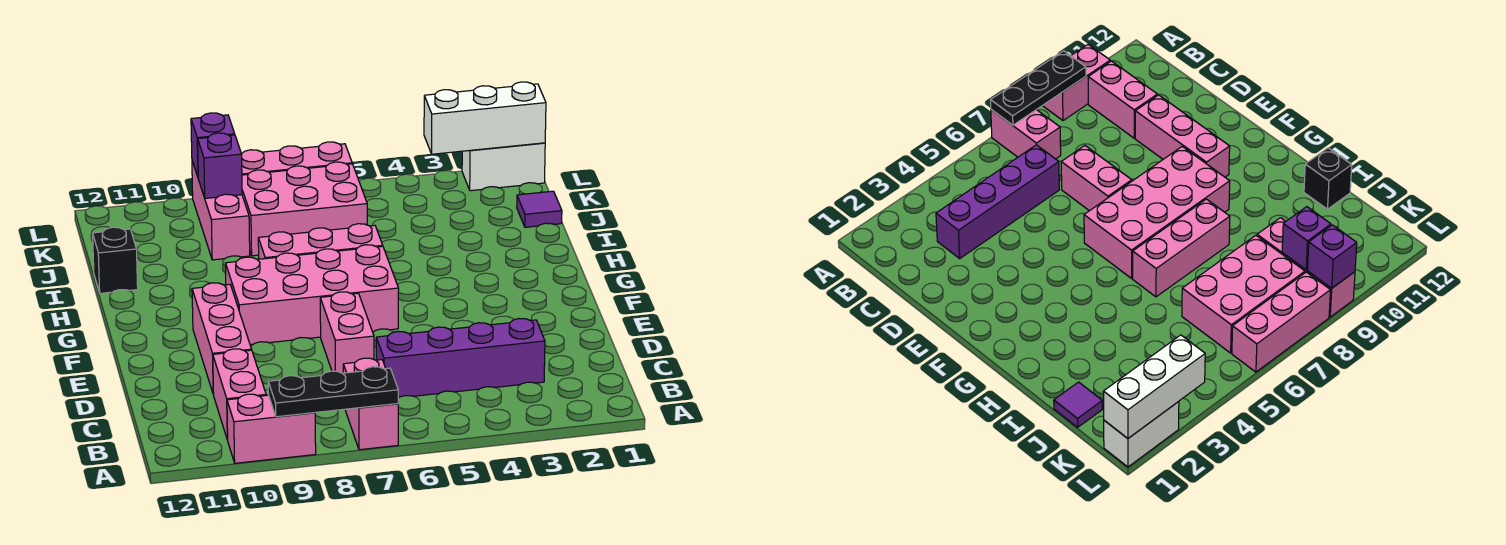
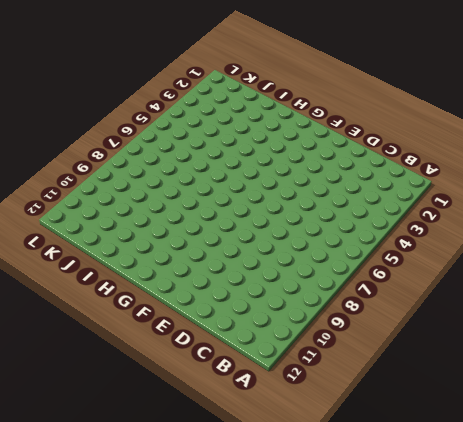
none -> pink 1x2 brick [343,358,398,450]
none -> pink 1x2 brick [227,394,316,463]
none -> pink 1x2 brick [213,349,266,440]

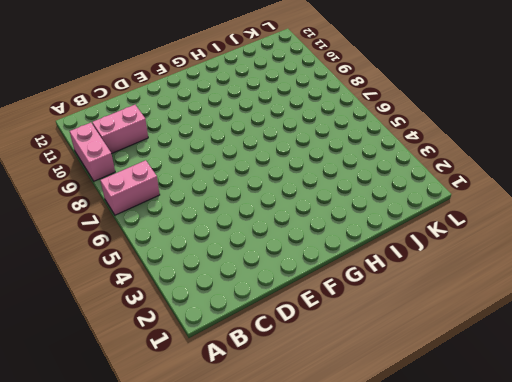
none -> purple 1x4 brick [376,319,545,398]
none -> pink 1x2 brick [320,292,374,373]
none -> pink 1x3 brick [192,283,252,394]

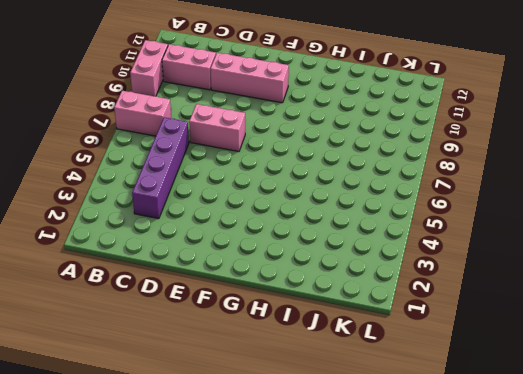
none -> pink 2x4 brick [225,245,399,345]
none -> pink 1x3 brick [258,224,383,259]
none -> black 1x1 brick [93,227,138,293]

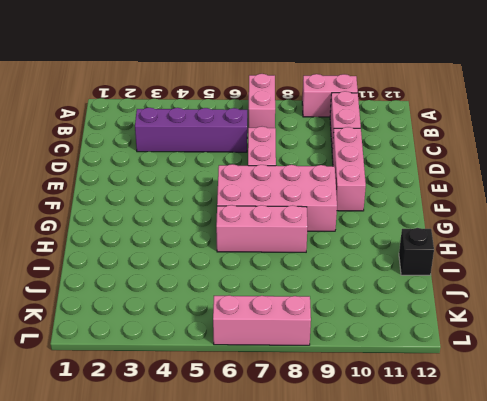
none -> purple 1x1 tile [517,191,562,227]
none -> pink 2x3 brick [242,162,367,256]
none -> pink 1x3 brick [192,161,250,260]

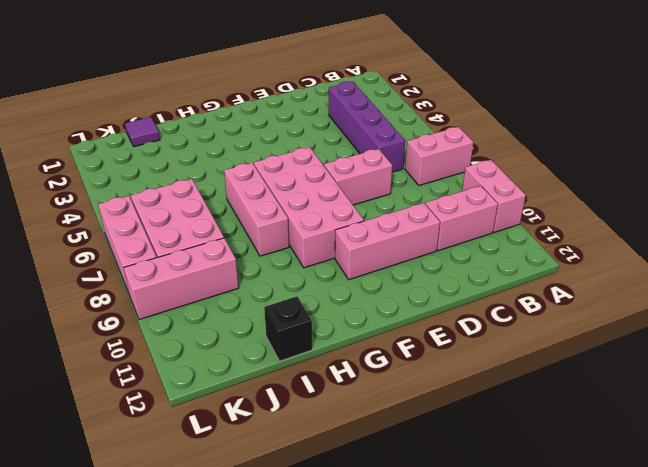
none -> white 1x2 brick [462,143,545,191]
none -> black 1x3 plate [268,367,398,417]
none -> purple 1x1 brick [198,133,242,198]

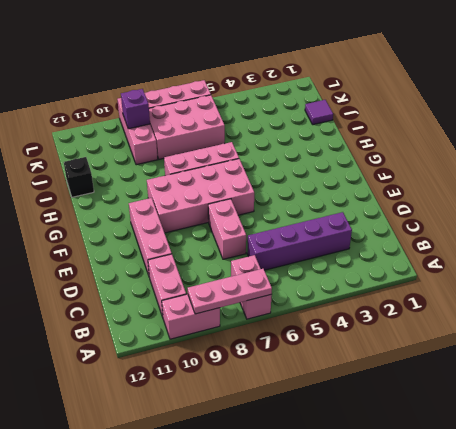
pink 1x3 plate [188,269,272,314] -> black 1x3 plate [268,367,398,417]
none -> white 1x2 brick [462,143,545,191]
none -> white 1x3 brick [424,82,546,154]
none -> purple 1x1 brick [191,113,235,177]

